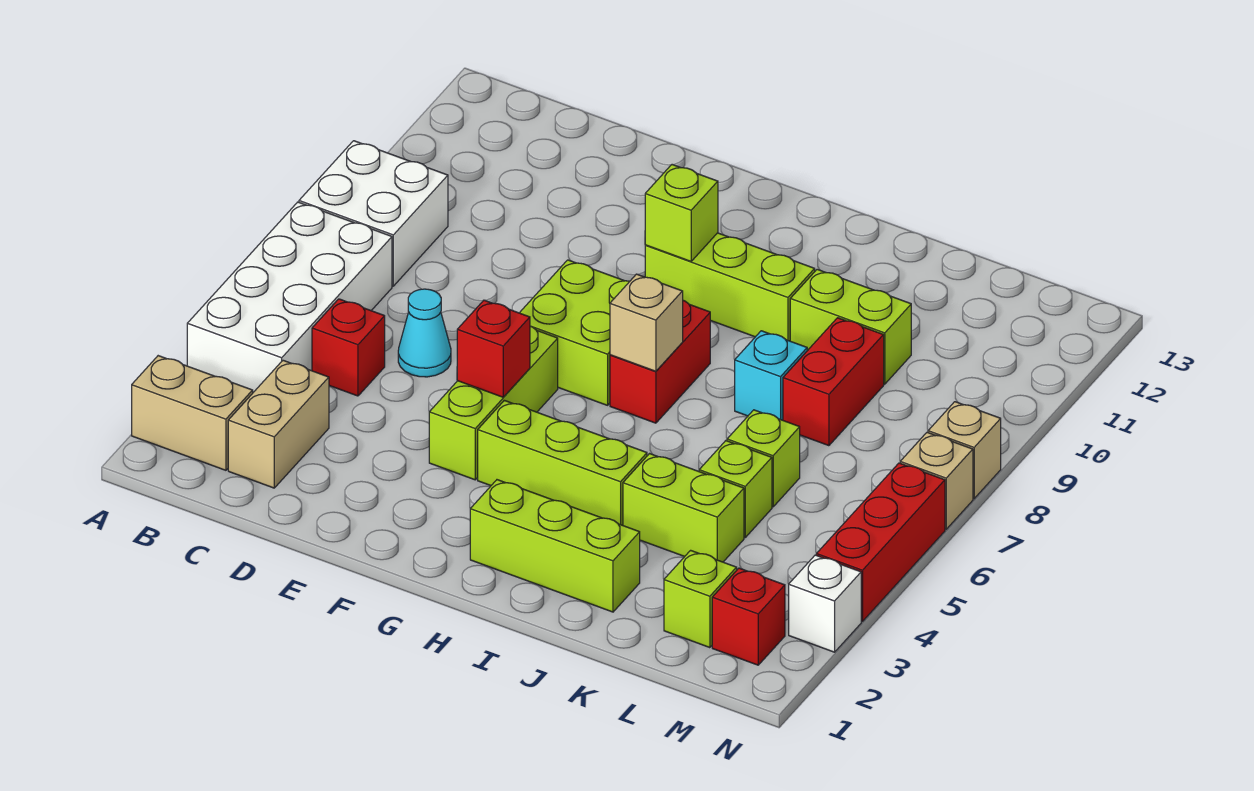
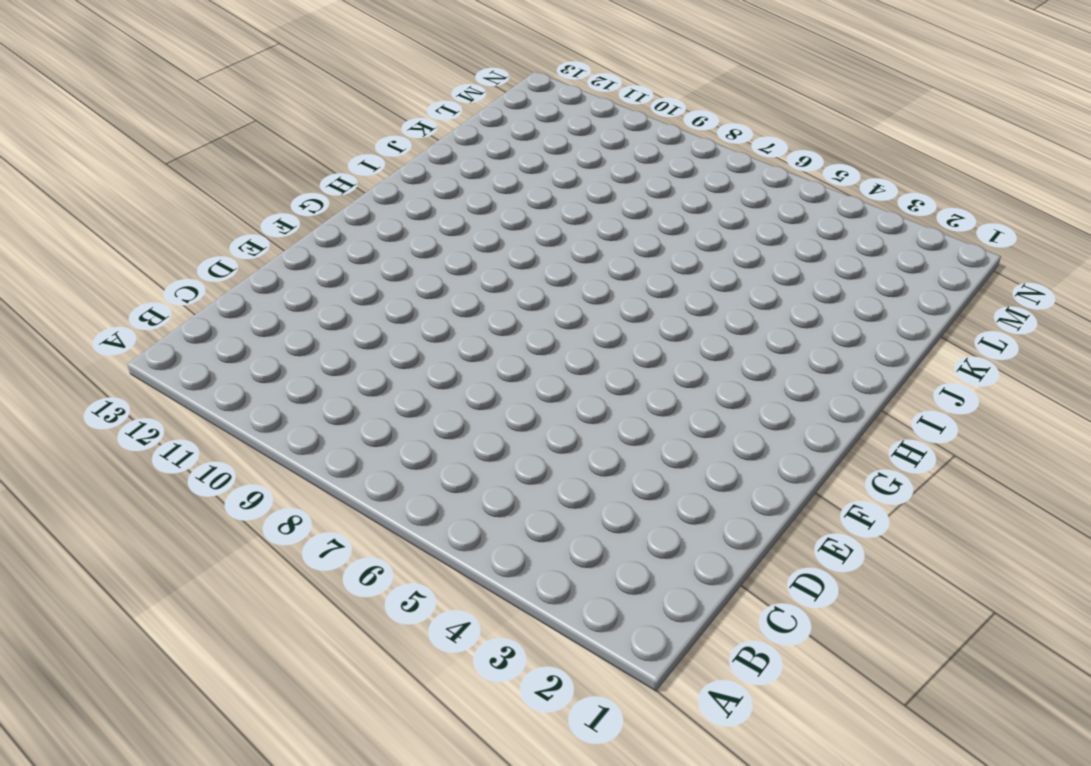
none -> tan 1x2 brick [132,356,253,470]
none -> white 2x4 brick [187,202,392,392]
none -> white 2x2 brick [299,141,448,286]

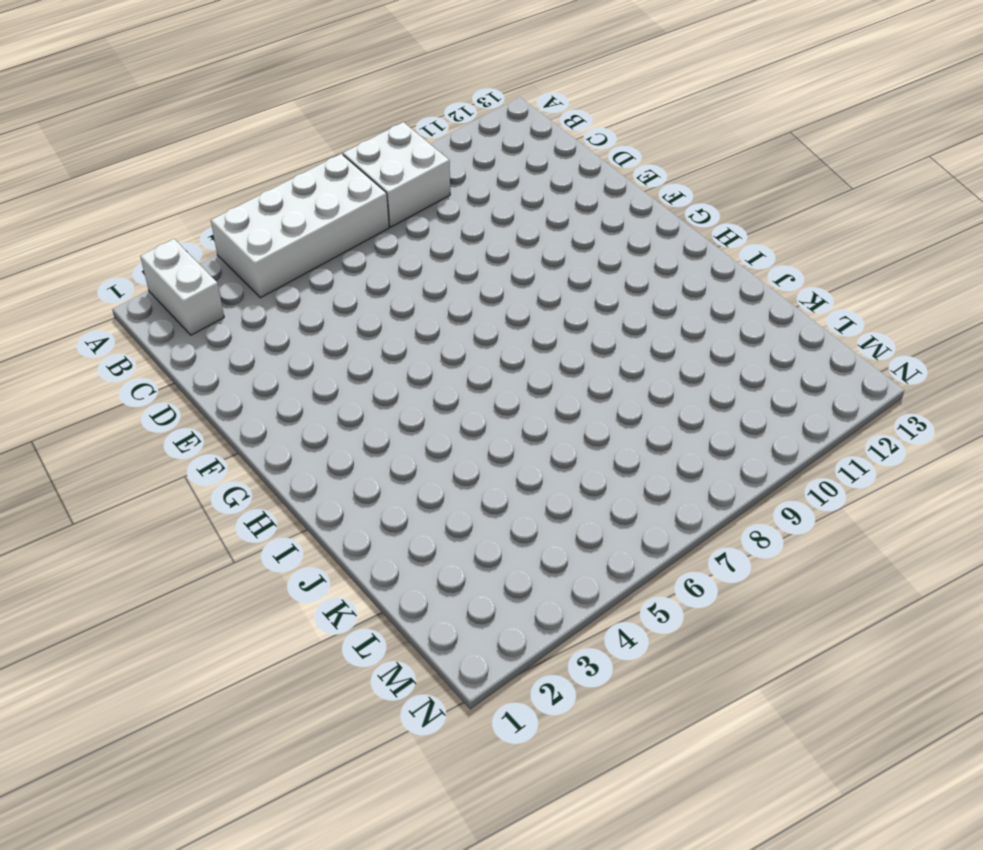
white 1x2 brick [140,239,224,335] -> tan 1x2 brick [132,356,253,470]
none -> tan 1x2 brick [228,360,329,488]
none -> red 1x1 brick [312,299,385,396]
none -> cyan 1x1 cone [398,289,451,377]

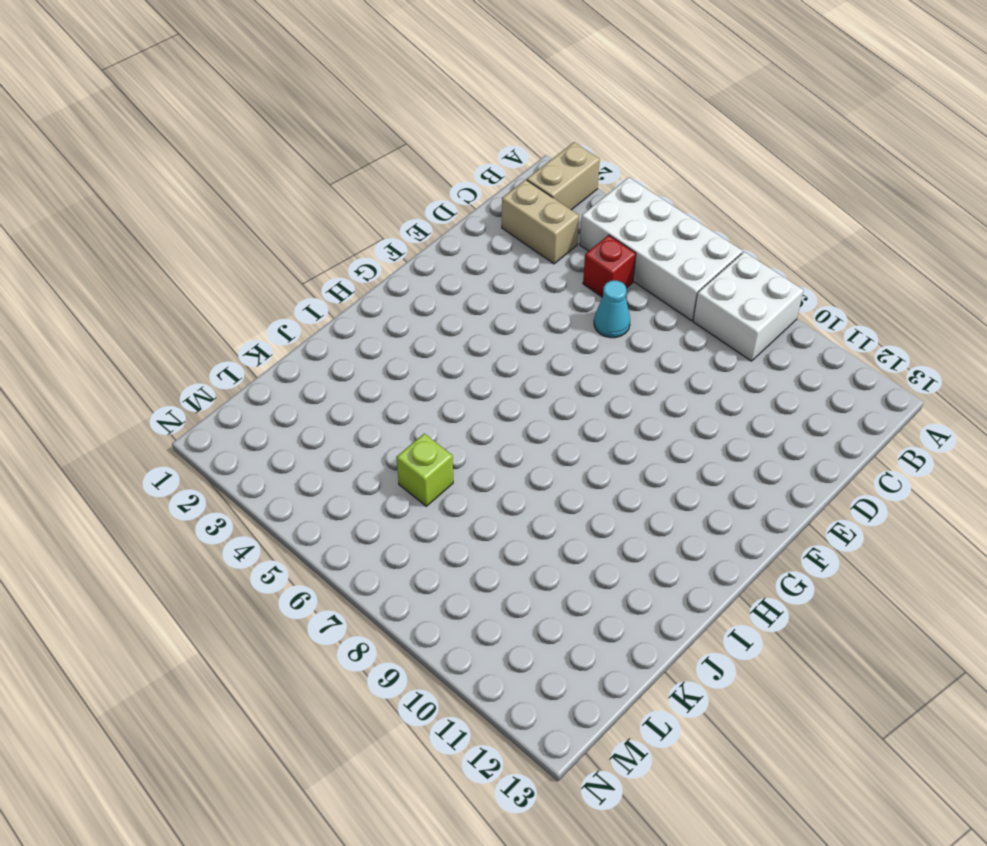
none -> lime 1x3 brick [429,326,558,480]
none -> lime 2x2 brick [520,260,630,405]
none -> lime 1x3 brick [478,400,647,525]

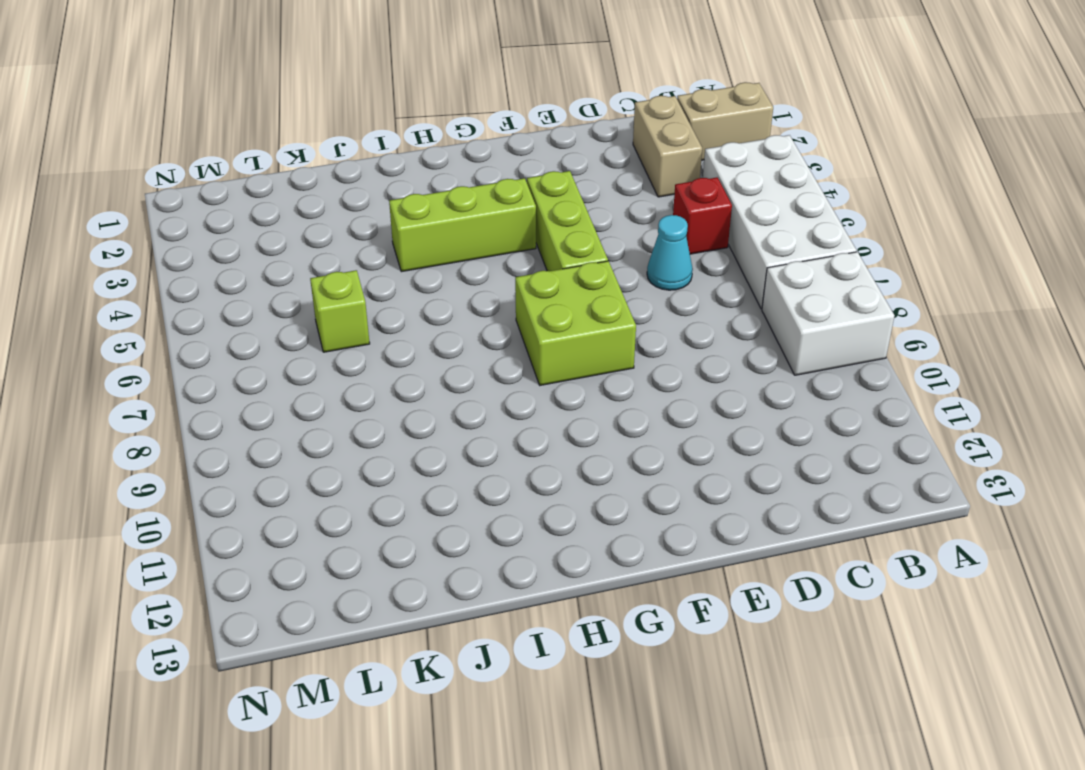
none -> lime 1x3 brick [645,233,815,341]
none -> lime 1x3 brick [470,480,640,612]
none -> red 1x2 brick [610,300,710,423]

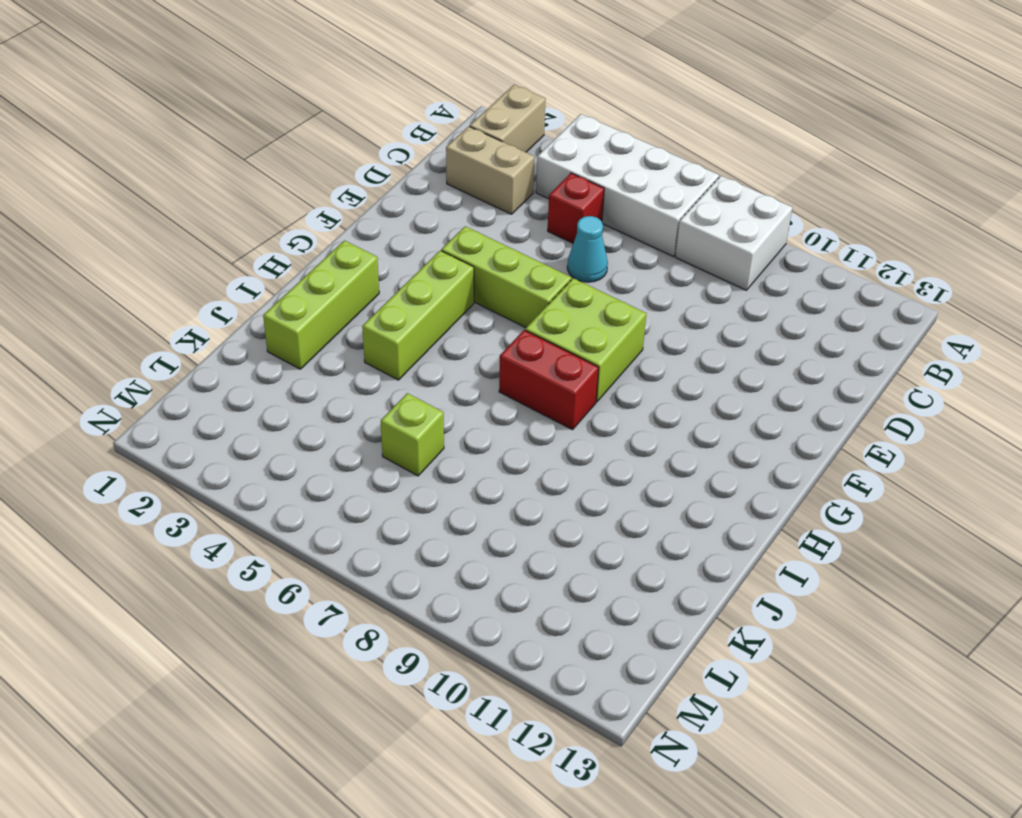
none -> lime 1x3 brick [645,233,815,341]
none -> lime 1x2 brick [623,454,744,562]
none -> cyan 1x1 brick [735,331,807,420]

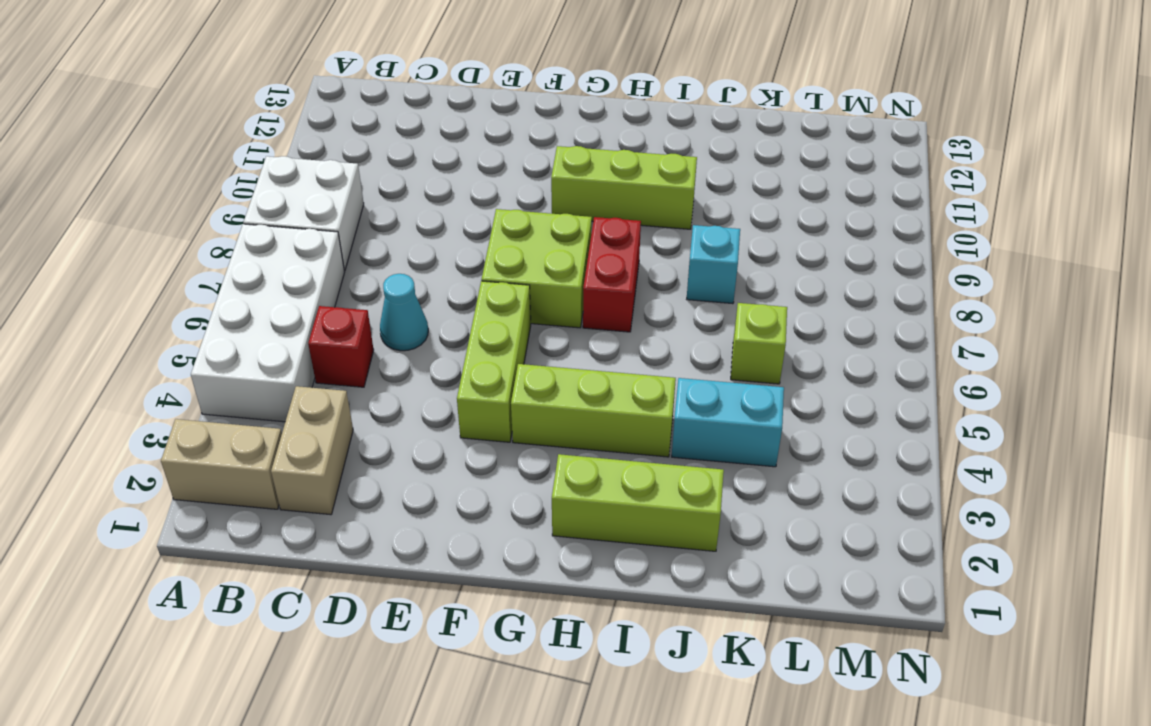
cyan 1x2 brick [672,378,784,467] -> lime 1x2 brick [623,454,744,562]
none -> lime 1x2 brick [790,269,911,384]
none -> lime 1x1 brick [699,441,772,538]
none -> red 1x2 brick [783,318,884,446]

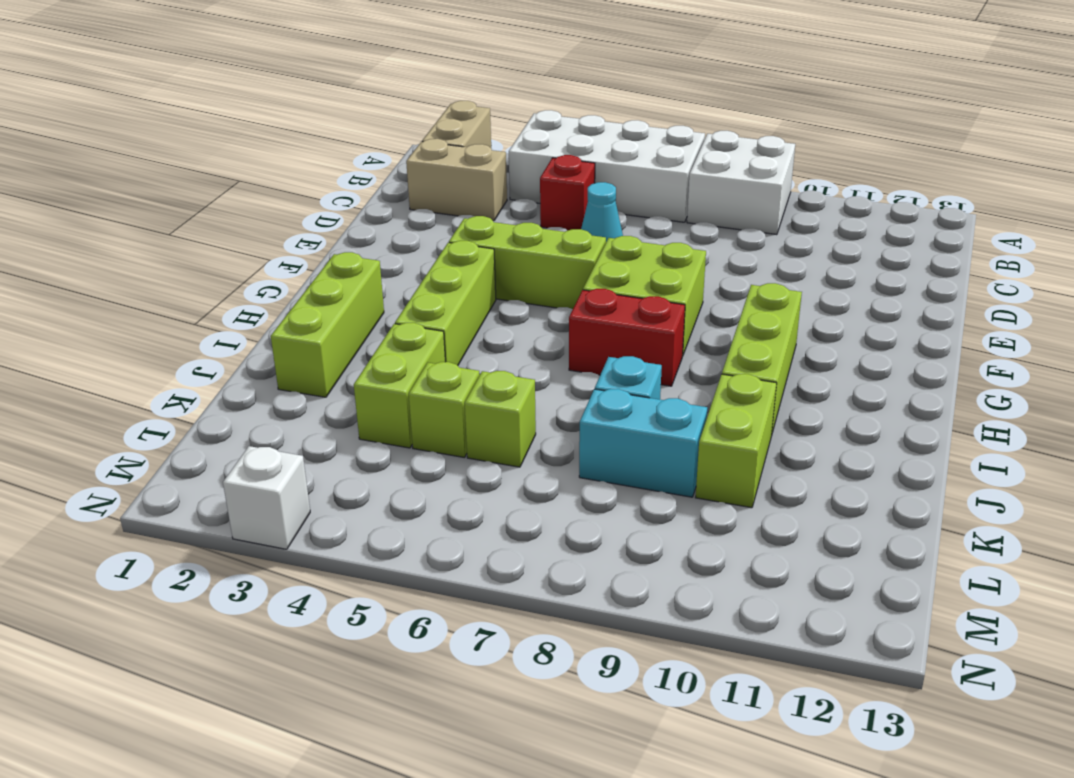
cyan 1x2 brick [579,389,707,497] -> red 1x2 brick [783,318,884,446]
none -> lime 1x1 brick [664,550,737,648]
none -> red 1x1 brick [712,568,785,665]
none -> red 1x3 brick [816,463,945,622]

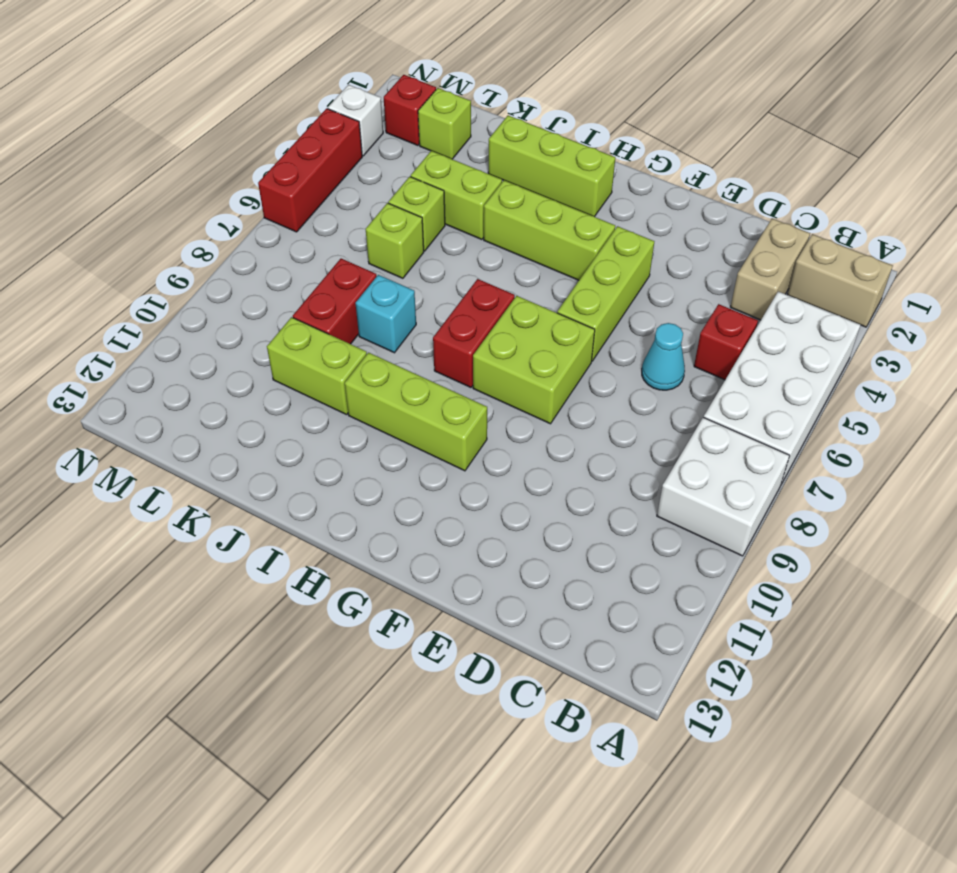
none -> tan 1x1 brick [900,432,973,529]
none -> tan 1x1 brick [928,402,1001,499]
none -> red 1x1 brick [457,300,530,397]

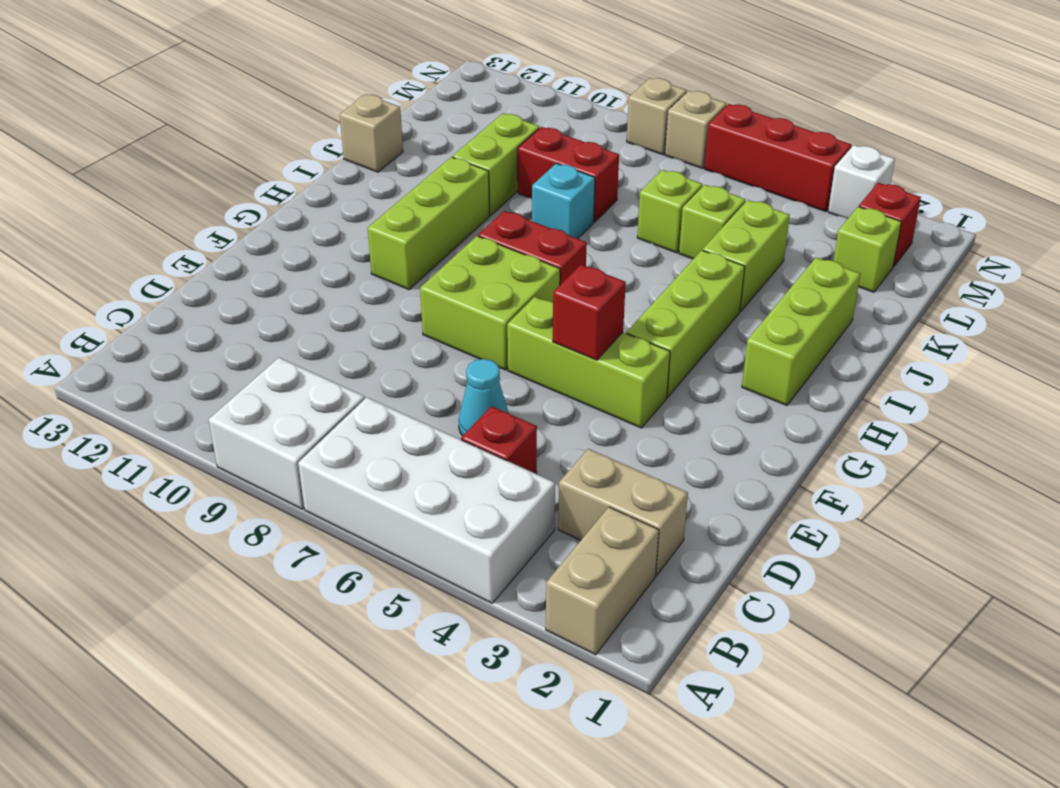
tan 1x1 brick [340,94,403,172] -> tan 1x1 brick moved to [610,274,683,371]
none -> lime 1x1 brick [645,164,718,261]

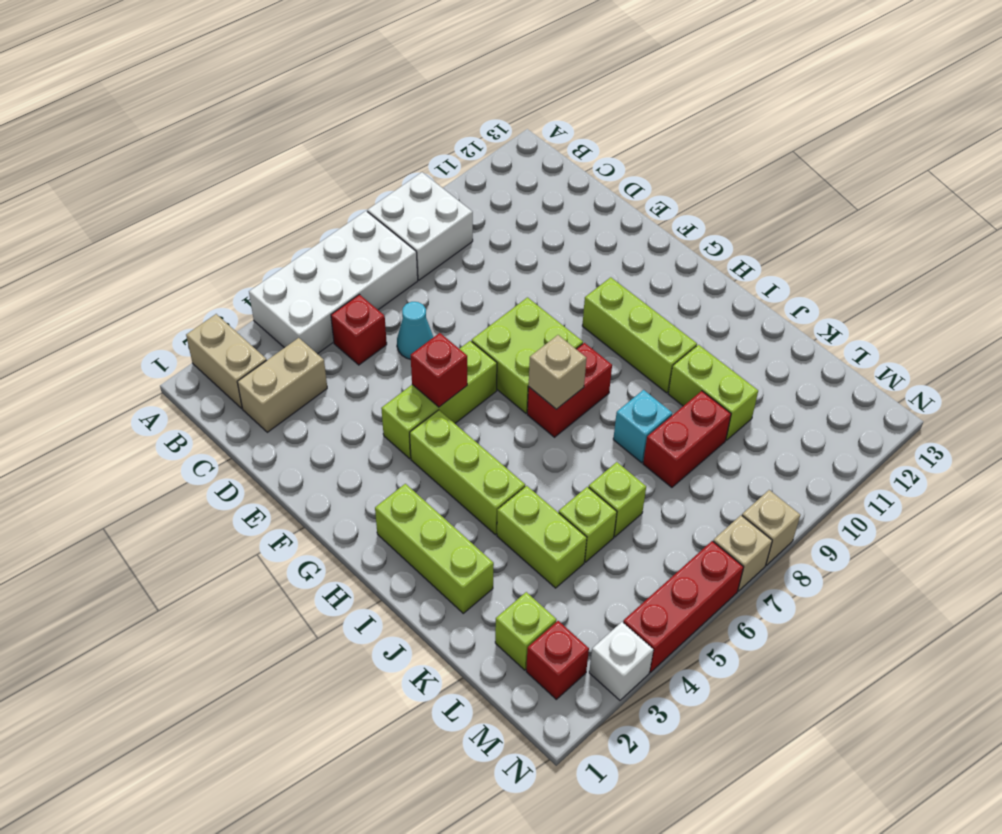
none -> lime 1x1 brick [645,164,718,261]

